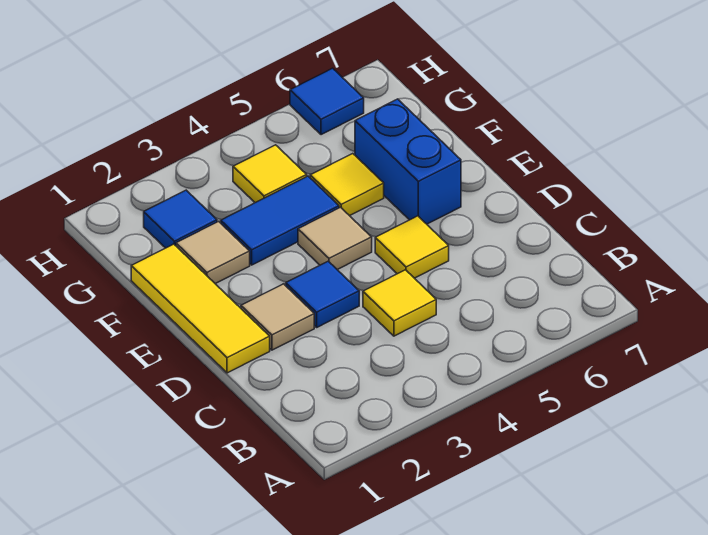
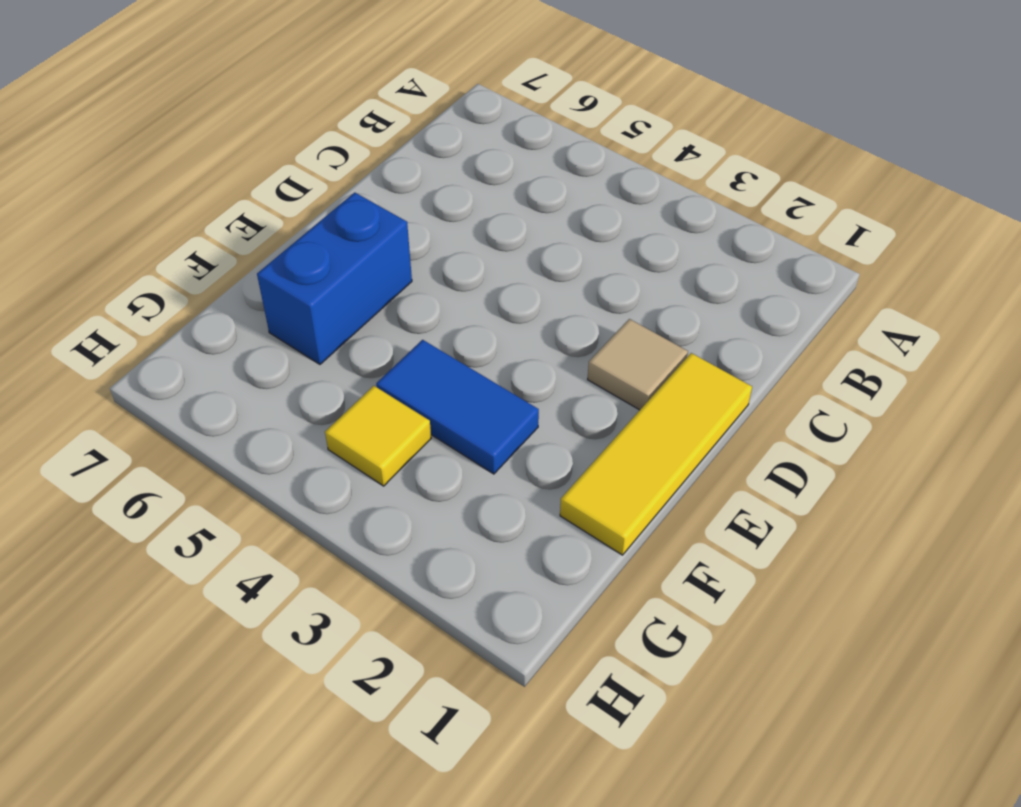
none -> yellow 1x1 tile [363,270,436,336]
none -> blue 1x1 tile [286,261,359,327]
none -> yellow 1x1 tile [375,216,449,278]

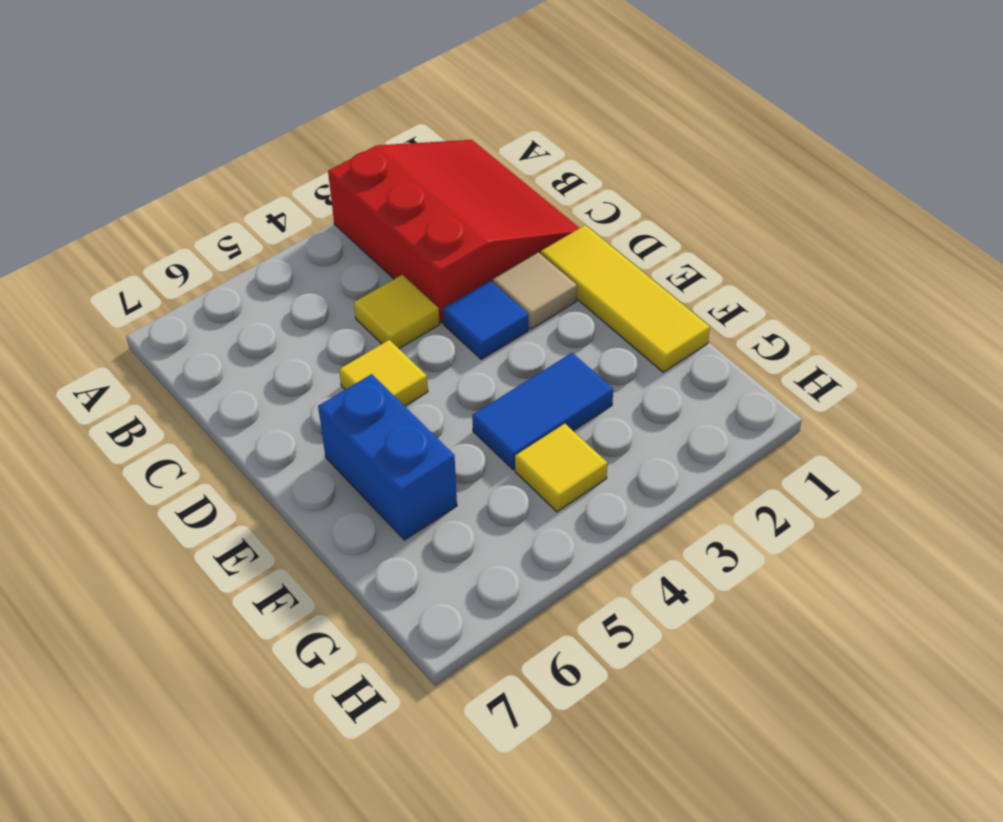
red 3x3 slope [328,140,579,323] -> none
none -> tan 1x1 tile [298,207,372,270]
none -> tan 1x1 tile [176,221,250,284]
none -> yellow 1x1 tile [310,154,384,216]

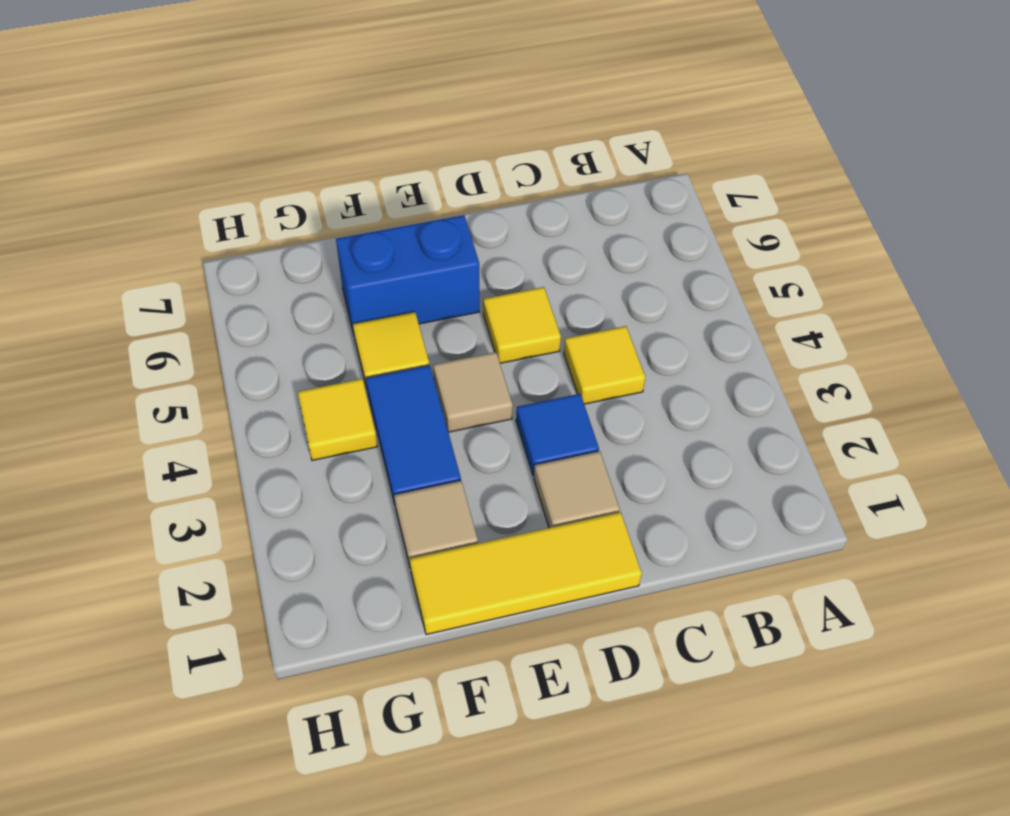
none -> blue 1x1 tile [144,190,217,248]
none -> blue 1x1 tile [290,68,364,135]

